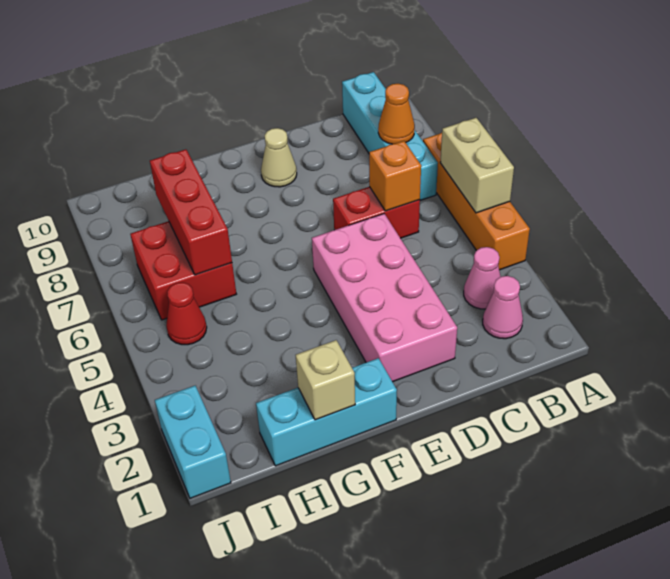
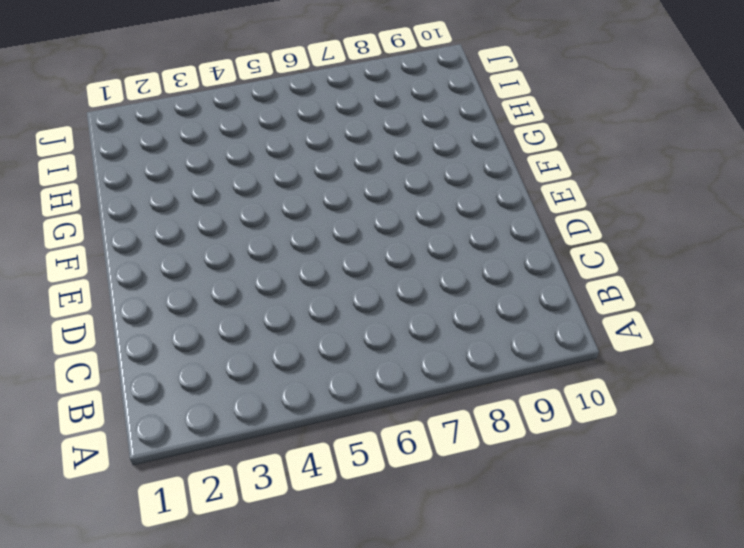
none -> orange 1x4 brick [423,133,530,270]
none -> pink 1x1 cone [483,276,523,339]
none -> pink 1x1 cone [464,247,501,309]

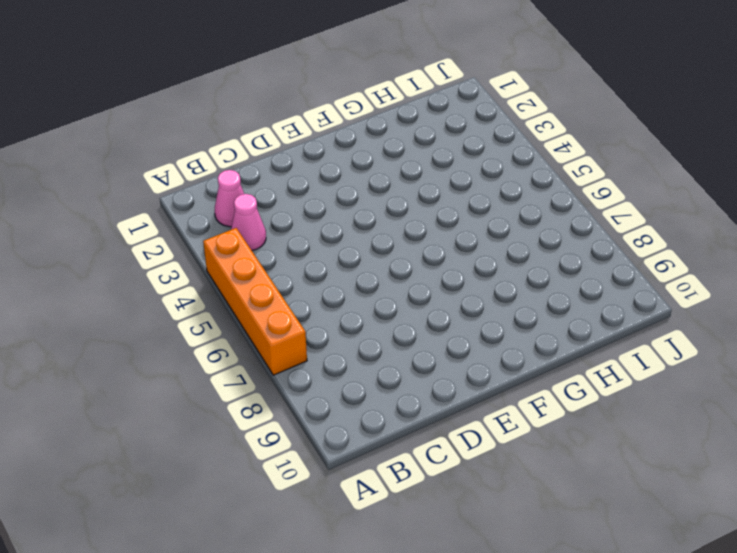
none -> cyan 1x4 brick [342,72,438,200]
none -> red 1x2 brick [333,187,420,238]
none -> pink 2x4 brick [312,214,457,382]

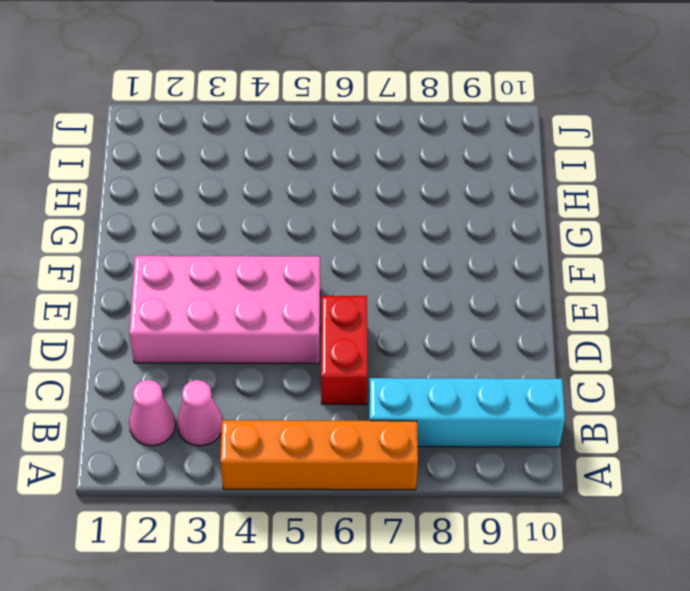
none -> tan 1x1 cone [261,128,297,187]
none -> cyan 1x3 brick [256,358,397,466]
none -> red 2x2 brick [130,221,236,320]

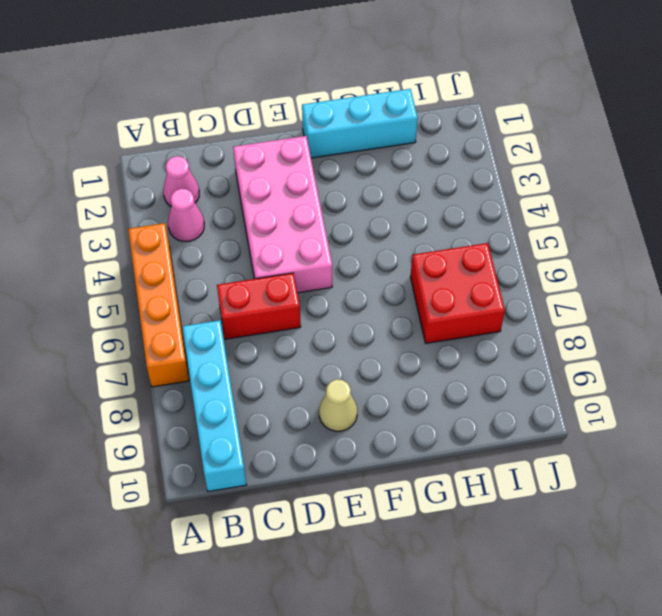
none -> red 1x1 cone [166,282,207,345]
none -> cyan 1x2 brick [155,386,231,498]
none -> tan 1x2 brick [440,118,514,213]

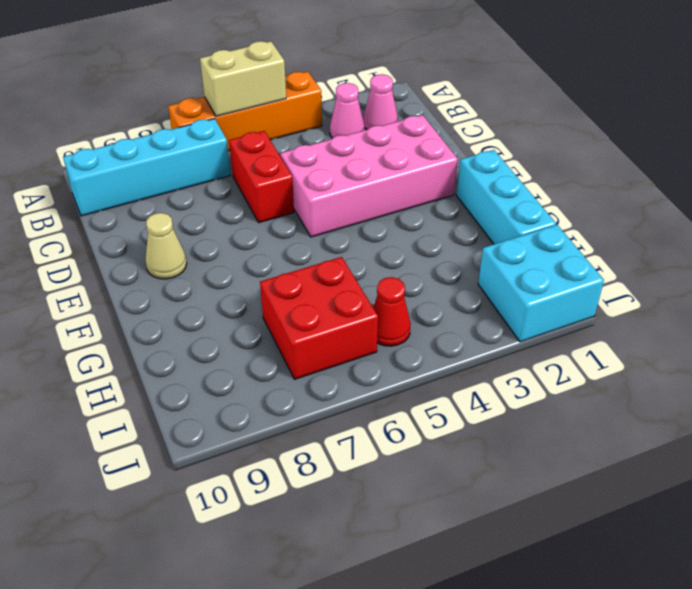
cyan 2x2 brick [478,225,604,342] -> cyan 1x2 brick [155,386,231,498]
none -> orange 1x1 cone [378,84,415,144]
none -> orange 1x1 brick [369,141,421,211]
none -> tan 1x1 brick [296,340,355,420]

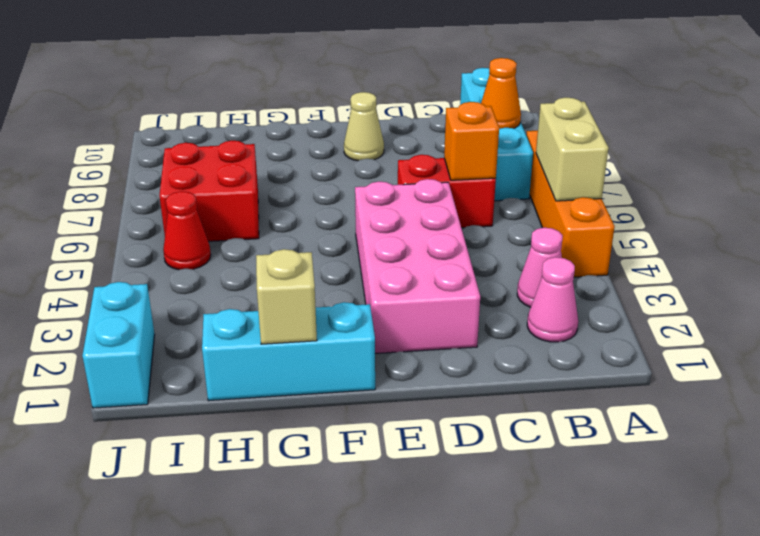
none -> red 1x3 brick [150,149,232,275]

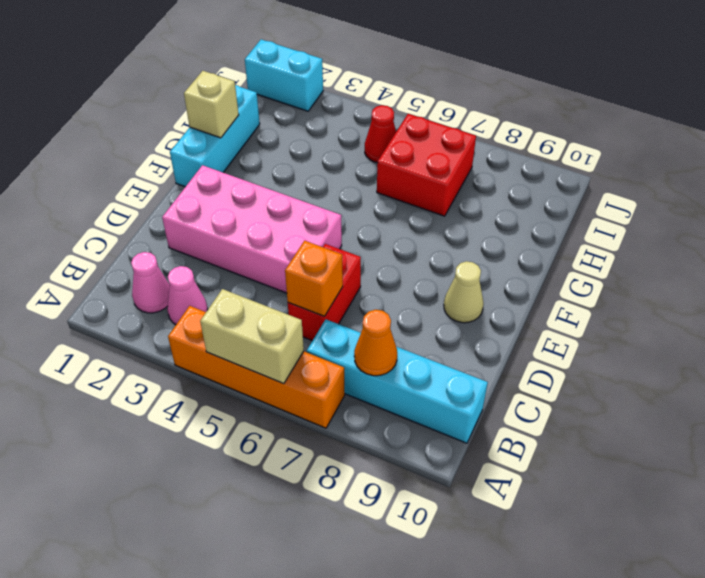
none -> red 1x3 brick [150,149,232,275]

